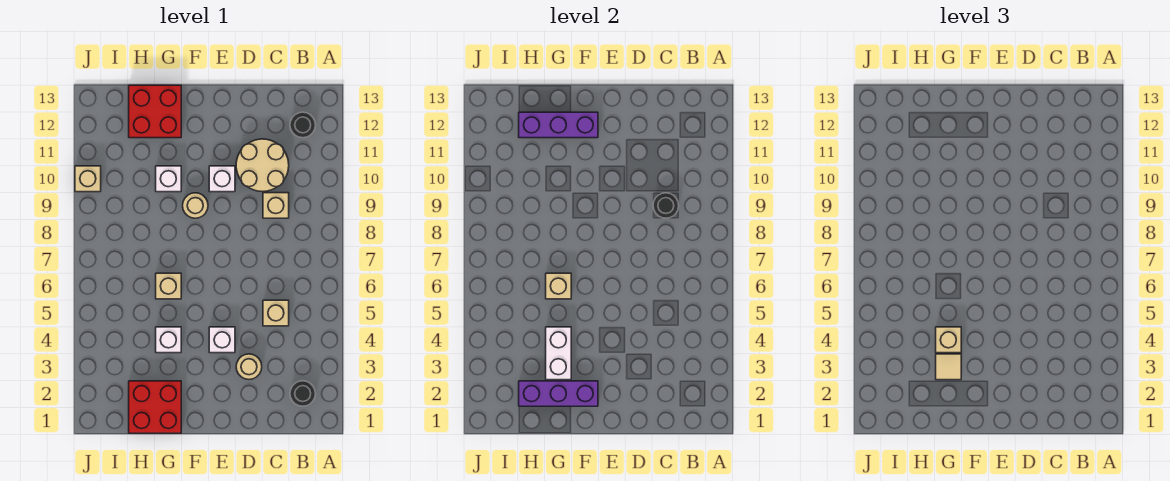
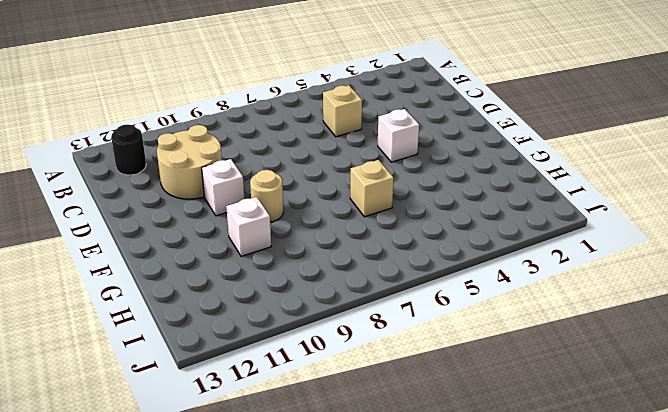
none -> black 1x1 round brick [290,381,315,406]
none -> tan 1x1 brick [263,193,289,218]
none -> tan 1x1 round brick [236,354,262,379]

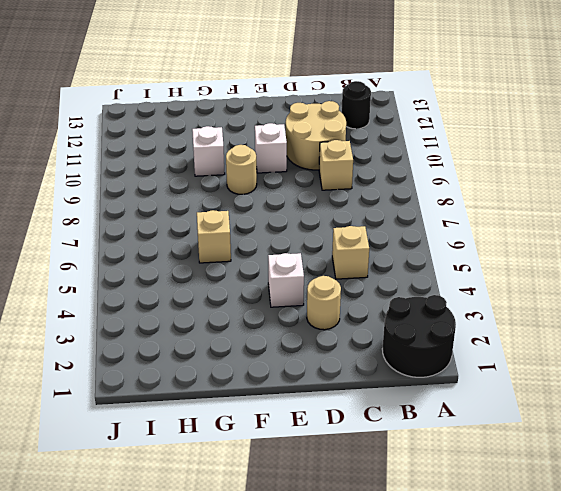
black 2x2 round brick [382,295,456,377] -> black 1x1 round brick [290,381,315,406]
none -> red 2x2 brick [129,381,181,433]
none -> white 1x1 brick [156,327,181,353]
none -> red 2x2 brick [129,85,181,138]

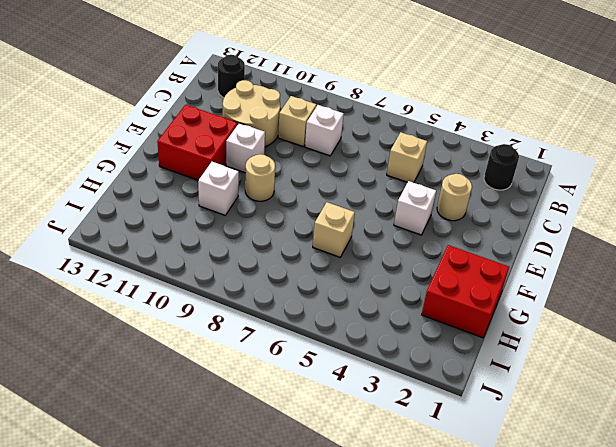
white 1x1 brick [305,105,344,156] -> white 1x1 brick moved to [156,327,181,353]
red 2x2 brick [157,105,238,180] -> red 2x2 brick moved to [129,85,181,138]
none -> tan 1x1 brick [75,166,101,192]
none -> black 1x1 round brick [653,193,679,218]
none -> purple 1x3 brick [519,381,598,406]

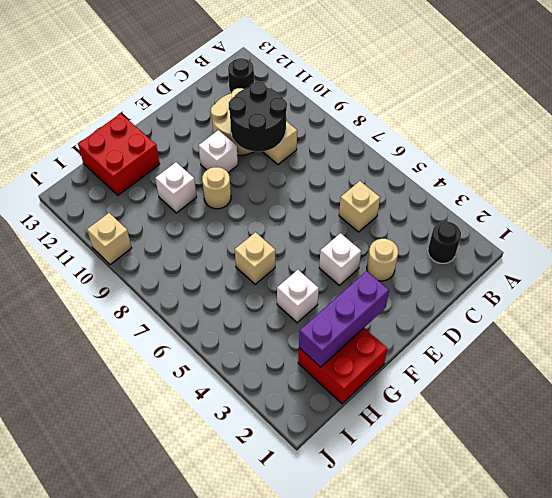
black 2x2 round brick [229,82,287,152] -> black 1x1 round brick [653,193,679,218]
none -> purple 1x3 brick [519,112,598,138]
none -> white 1x2 brick [546,327,571,380]
none -> tan 1x1 brick [546,273,571,299]

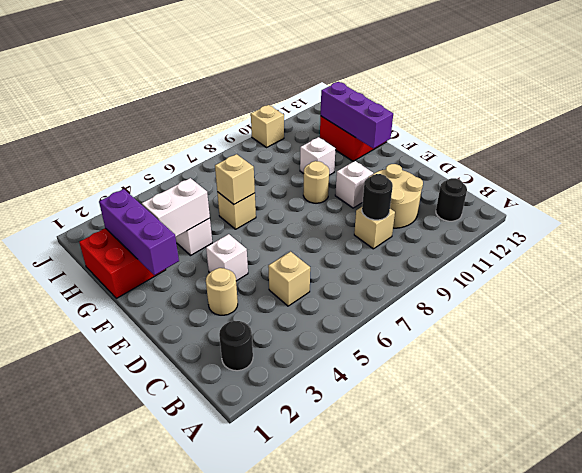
none -> tan 1x1 tile [936,354,961,380]
none -> tan 1x1 brick [936,327,961,353]

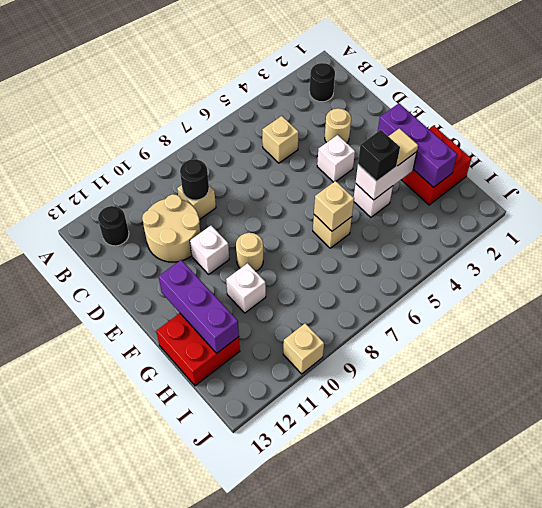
black 1x1 brick [358,130,400,182] -> tan 1x1 brick [936,327,961,353]

